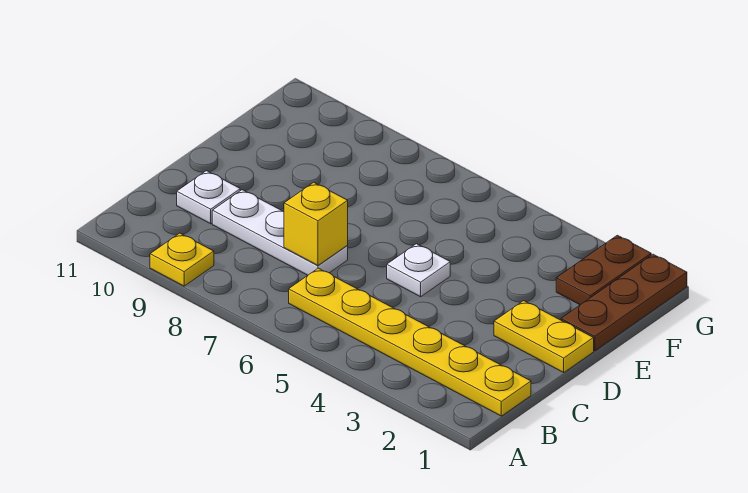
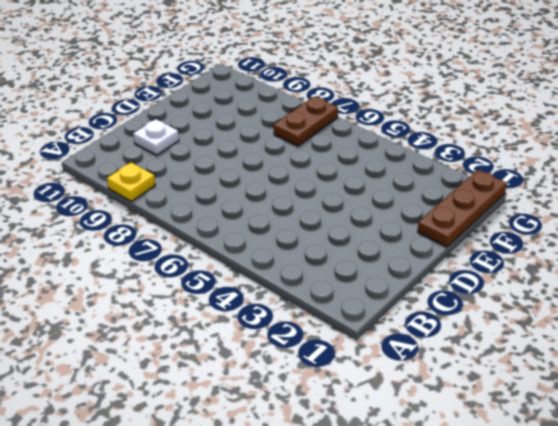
brown 1x2 plate [274,96,338,146] -> brown 1x2 plate moved to [556,235,651,305]
none -> yellow 1x6 plate [289,268,531,416]
none -> white 1x3 plate [212,190,348,275]

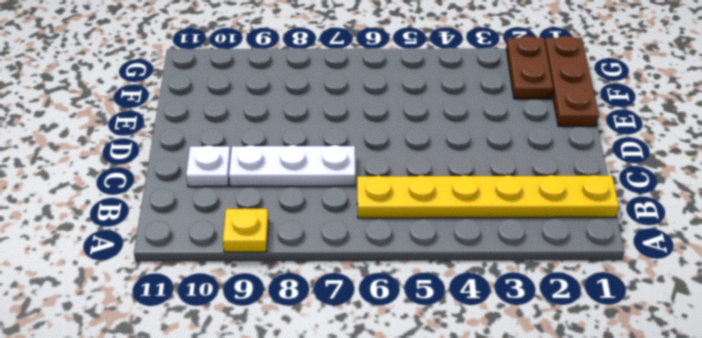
none -> yellow 1x2 plate [494,301,594,372]
none -> white 1x1 plate [387,244,450,297]

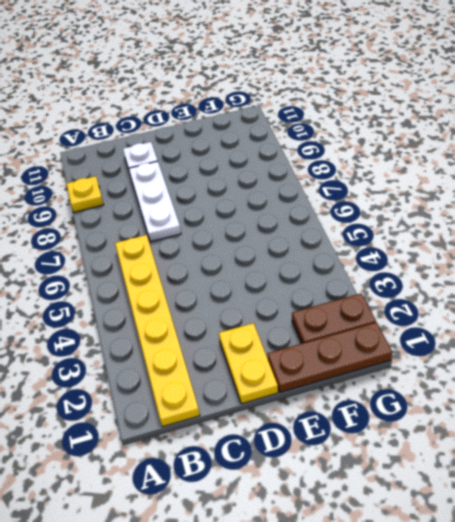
none -> white 1x1 plate [387,244,450,297]
none -> yellow 1x1 brick [284,182,348,265]

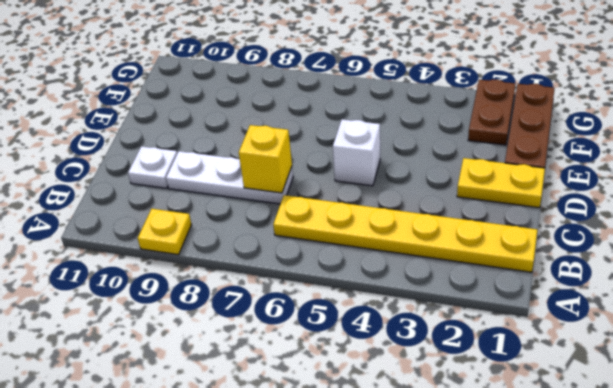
white 1x1 brick [333,119,380,186] -> white 1x1 plate [387,244,450,297]

